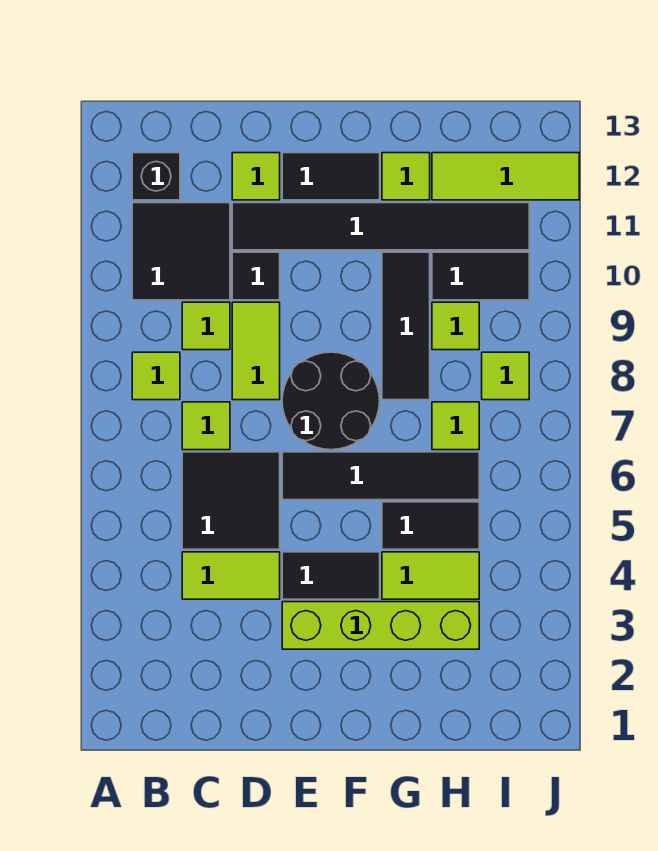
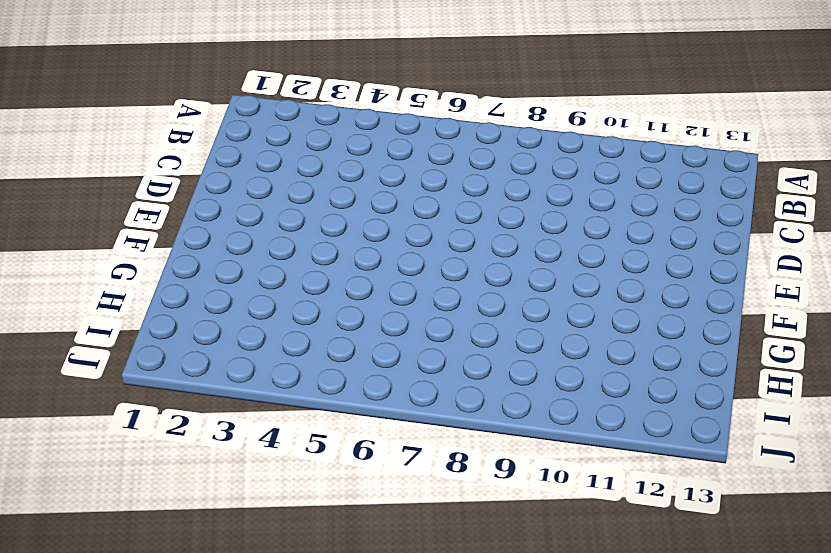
none -> lime 1x1 tile [132,352,180,400]
none -> black 2x2 tile [132,203,230,300]
none -> black 1x1 brick [132,153,180,200]

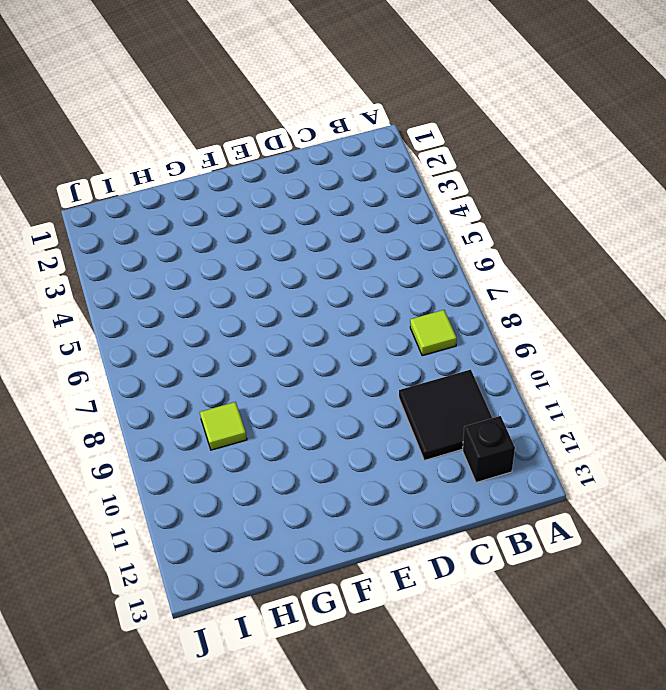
none -> lime 1x2 tile [182,552,280,599]
none -> black 2x2 tile [182,452,280,549]
none -> lime 1x1 tile [182,402,230,450]

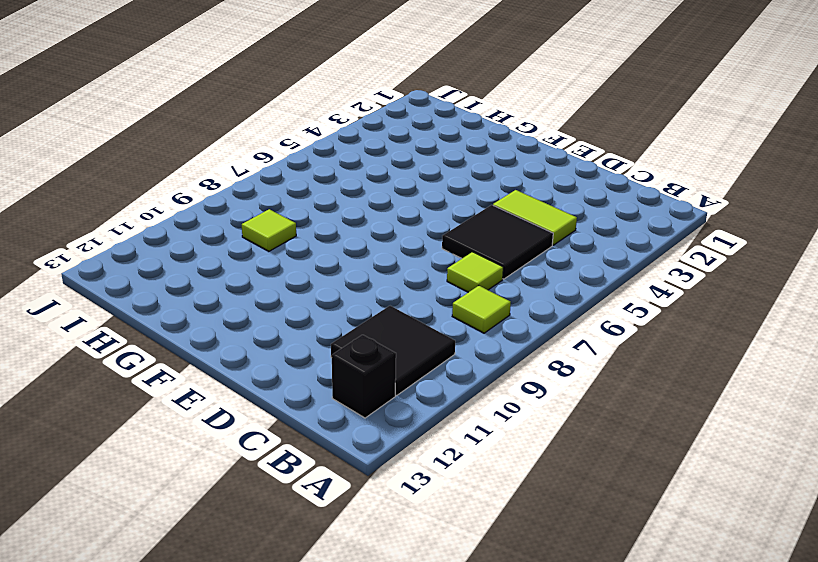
none -> lime 1x1 tile [182,302,230,350]
none -> lime 1x2 tile [232,302,280,400]
none -> black 1x1 tile [232,252,280,300]

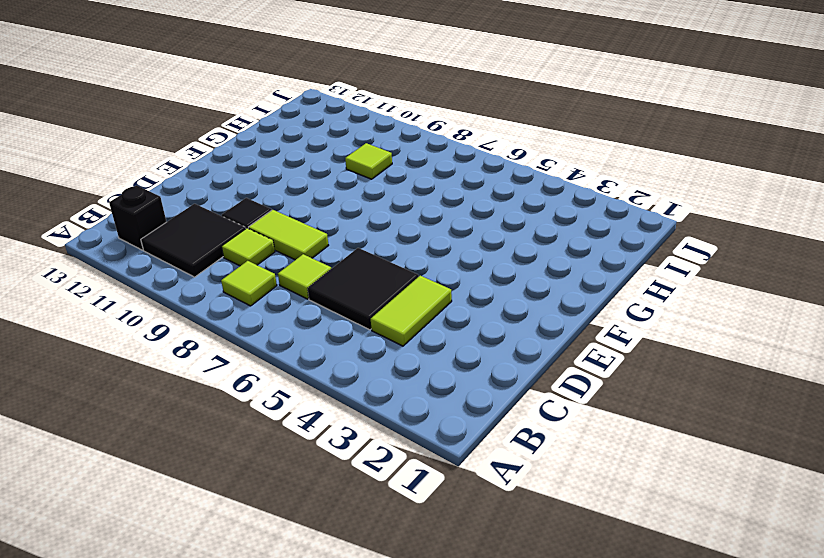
none -> black 1x6 tile [232,203,529,250]
none -> lime 1x1 tile [232,153,280,200]
none -> lime 1x4 brick [282,602,479,649]

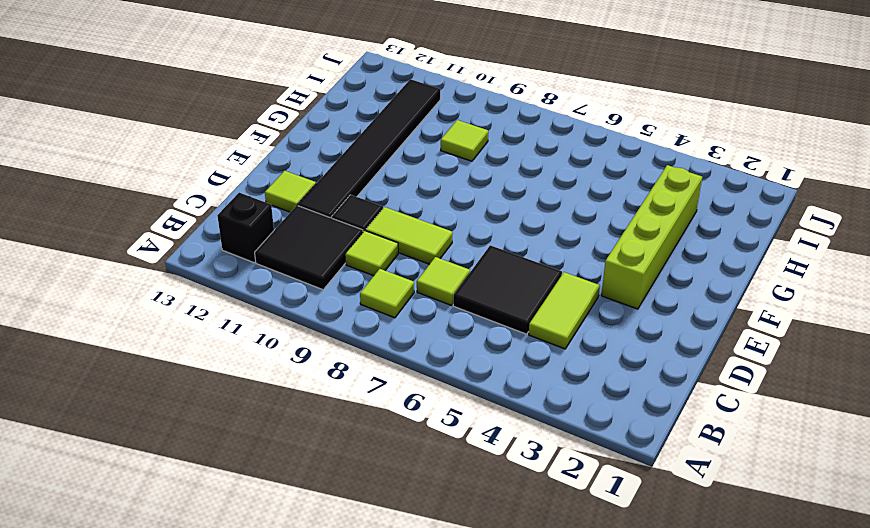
none -> black 1x2 tile [282,552,380,599]
none -> black 1x4 tile [282,452,479,500]
none -> black 2x2 round brick [282,352,380,450]

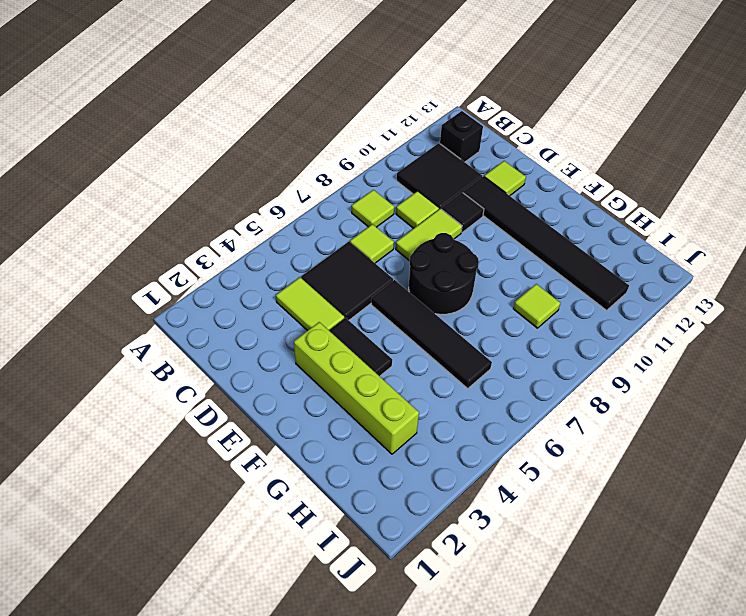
none -> black 1x2 tile [282,153,380,200]
none -> lime 1x2 tile [382,552,479,599]
none -> black 1x2 tile [382,502,479,549]

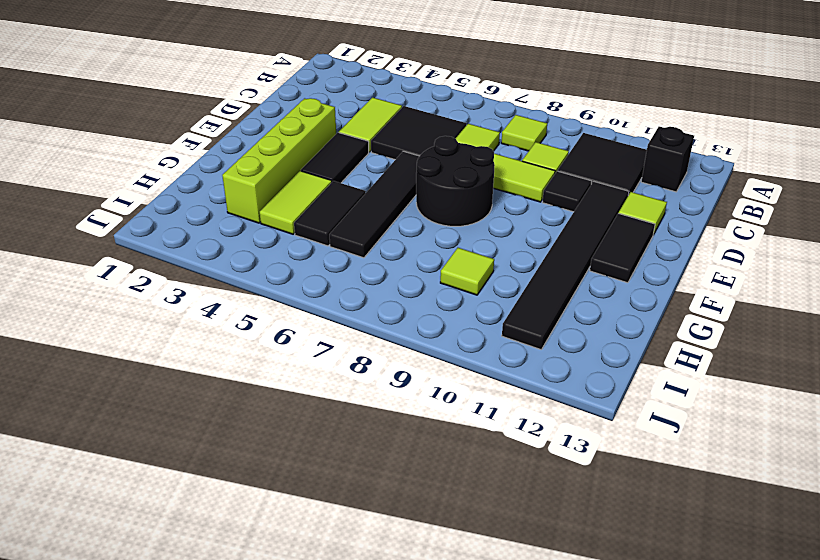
none -> black 1x3 tile [382,252,430,400]
none -> lime 1x1 tile [382,153,430,200]
none -> lime 1x1 tile [432,402,479,450]

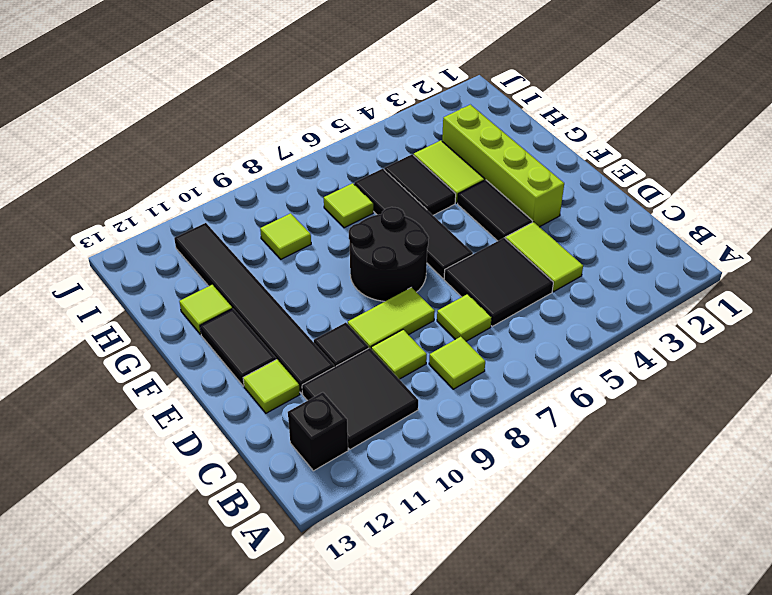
none -> black 1x3 tile [382,252,430,400]
none -> black 1x2 tile [432,252,529,300]
none -> lime 1x3 tile [432,153,579,200]

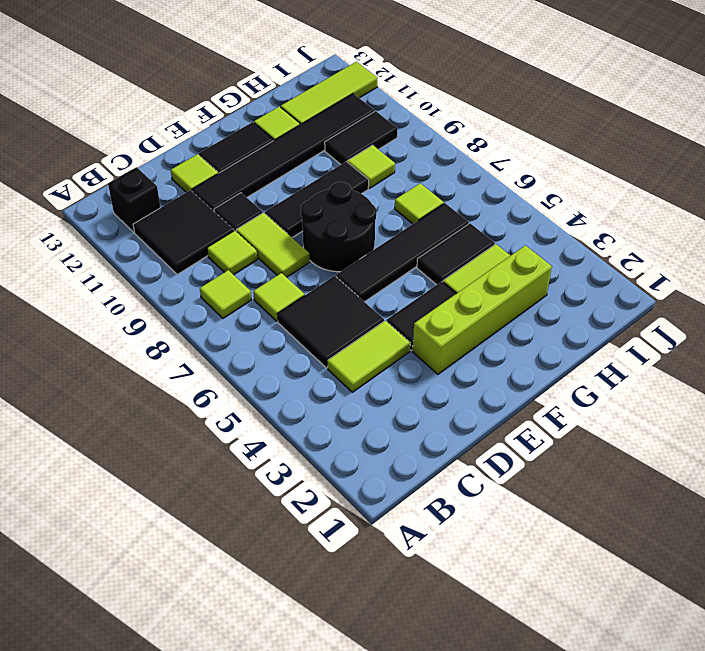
black 1x3 tile [265,161,369,238] -> black 1x3 tile turned to [382,252,430,400]
none -> lime 1x1 tile [482,352,529,400]

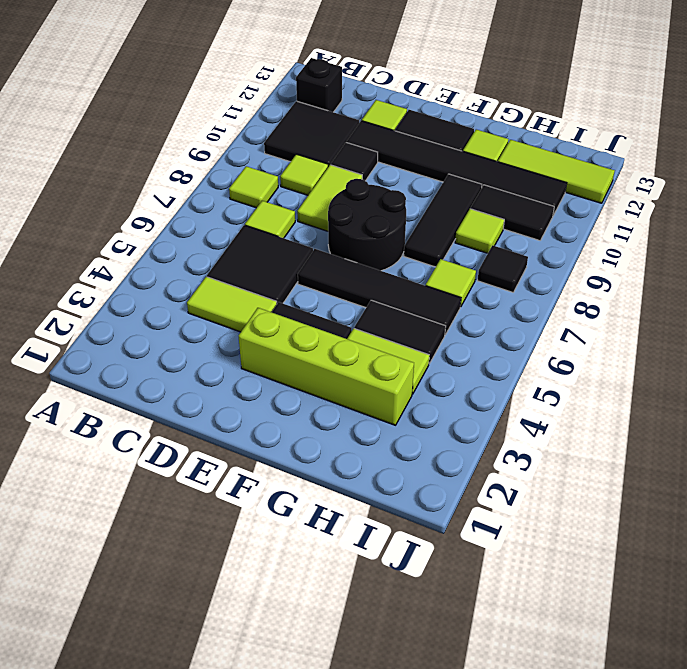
black 1x1 tile [478,245,528,292] -> lime 1x1 tile [482,352,529,400]

